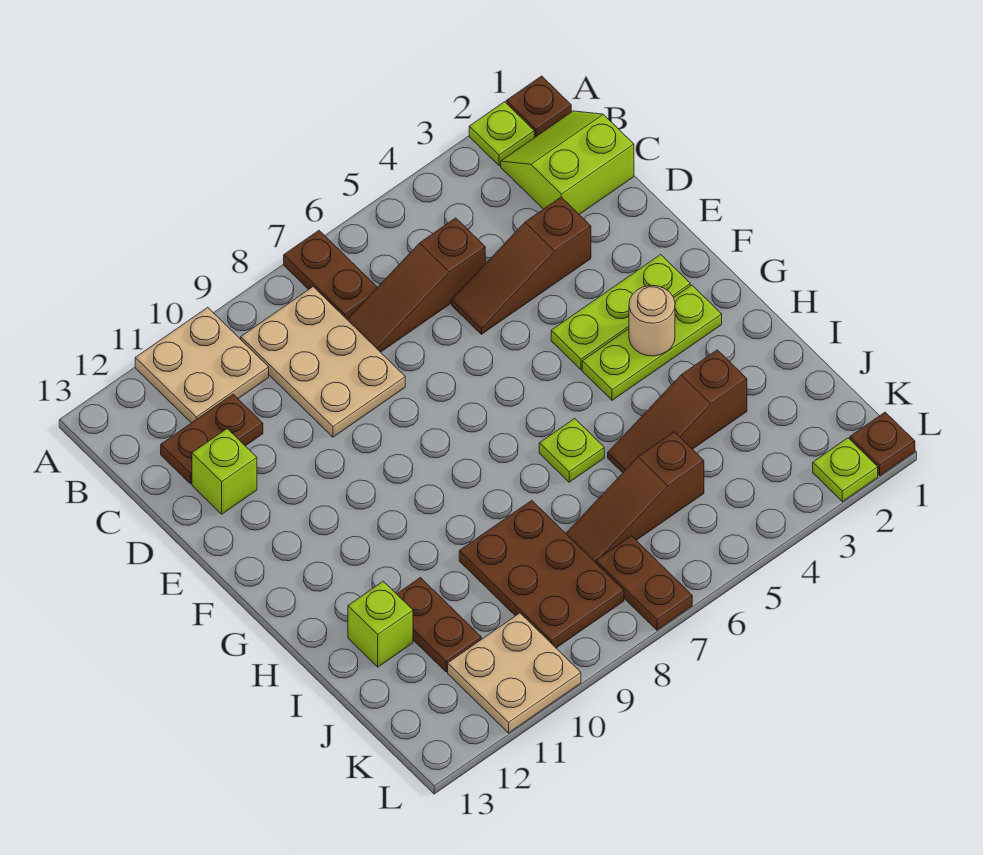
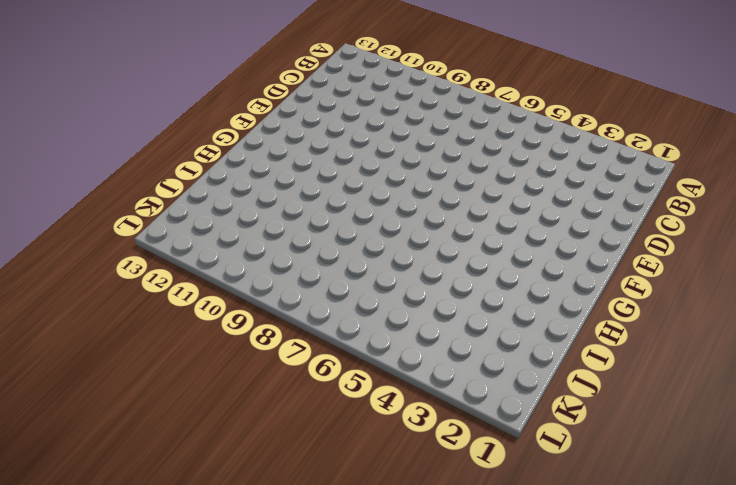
none -> brown 1x1 plate [506,76,571,138]
none -> lime 1x1 plate [469,102,534,166]
none -> brown 1x2 plate [284,231,377,319]

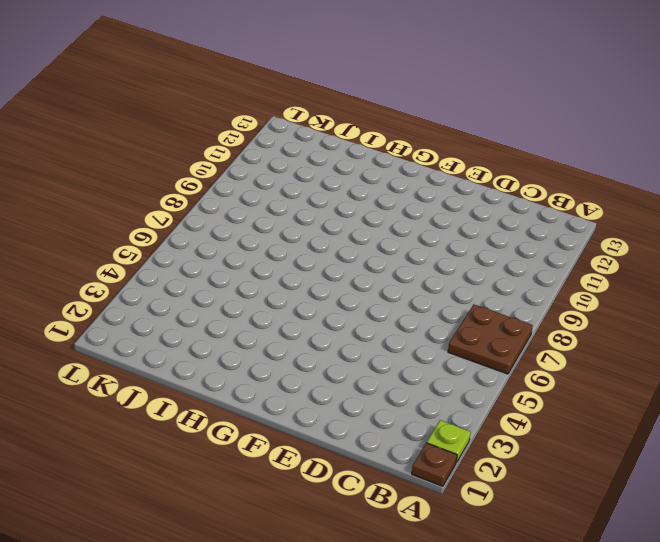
brown 2x2 plate [448,304,533,374] -> brown 1x2 plate [284,231,377,319]
none -> tan 2x2 plate [135,307,269,423]
none -> lime 2x2 slope [501,111,634,214]
none -> tan 2x3 plate [241,287,405,437]

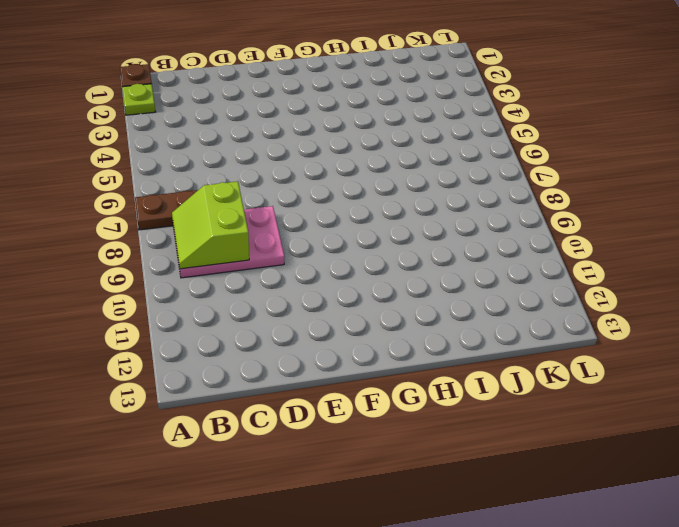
pink 2x3 plate [173,206,284,278] -> tan 2x3 plate [241,287,405,437]
lime 2x2 slope [172,181,249,269] -> lime 2x2 slope moved to [501,111,634,214]
none -> tan 2x2 plate [135,307,269,423]
none -> brown 1x3 slope [347,218,485,352]
none -> brown 1x2 plate [161,394,263,484]

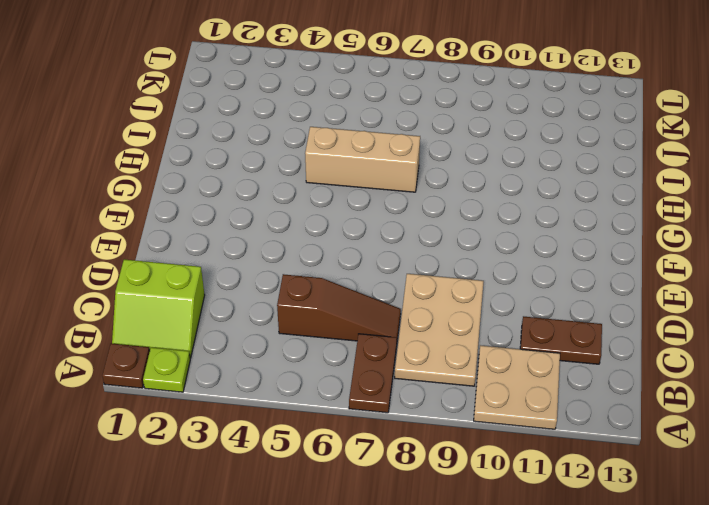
tan 1x3 brick [305,127,420,192] -> lime 1x1 plate [539,418,604,482]
none -> brown 1x3 slope [452,197,591,334]
none -> lime 1x1 brick [192,429,257,514]
none -> lime 1x3 plate [551,255,690,370]

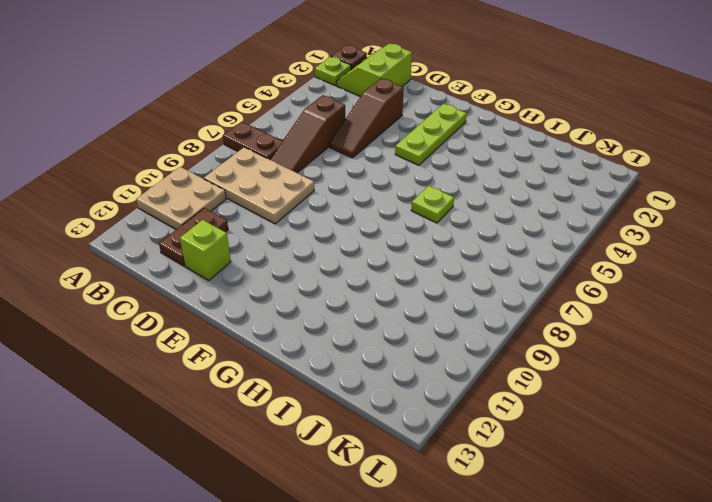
none -> lime 1x3 plate [582,285,722,400]
none -> brown 1x3 slope [608,350,747,473]
none -> brown 2x3 plate [459,500,624,648]

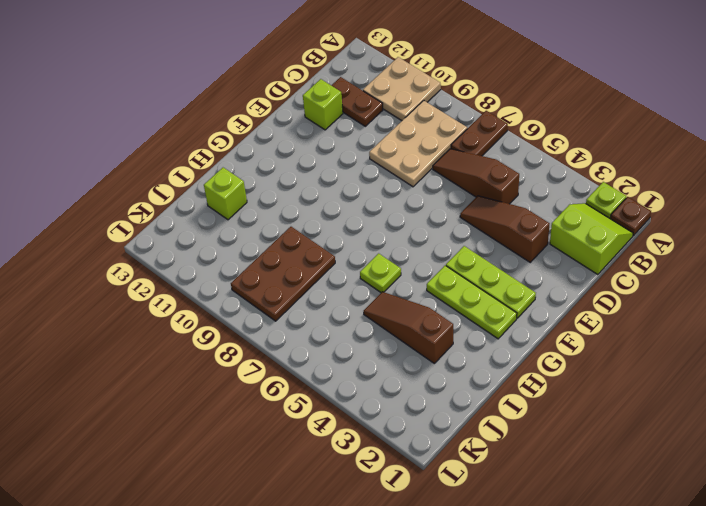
none -> brown 1x2 plate [397,578,481,672]
none -> brown 1x3 slope [566,432,704,563]
none -> brown 1x2 plate [596,536,692,630]

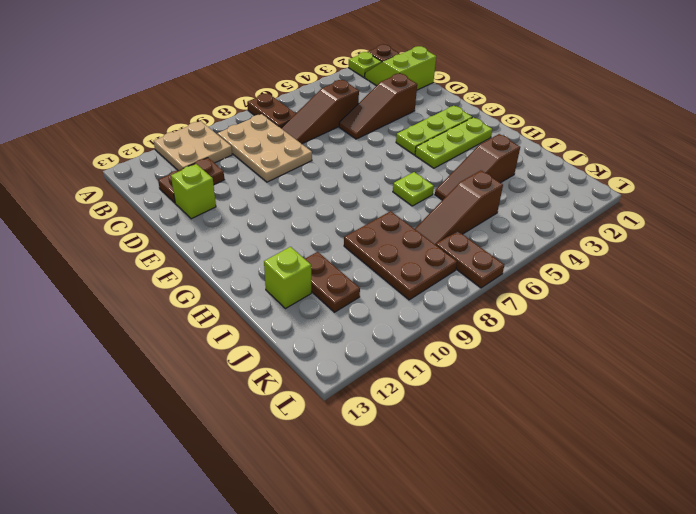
none -> tan 2x2 plate [448,613,581,733]
none -> brown 1x1 plate [850,412,915,476]
none -> lime 1x1 plate [813,438,878,502]

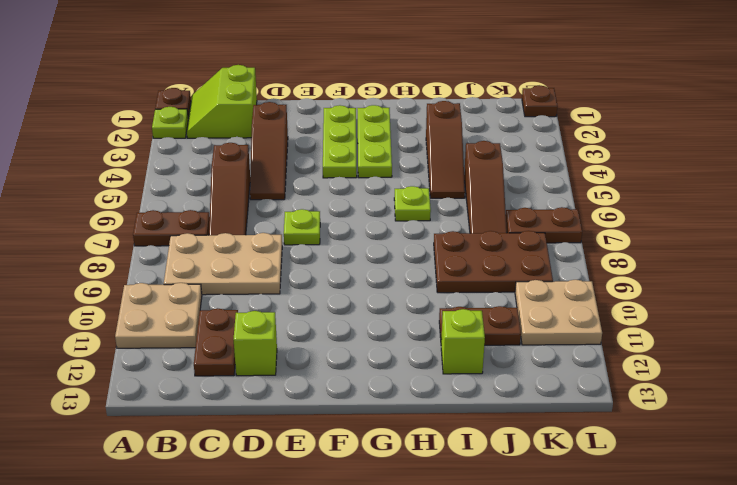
lime 1x1 plate [284,209,320,245] -> lime 1x1 plate moved to [813,438,878,502]
none -> tan 1x1 round brick [629,285,675,356]

